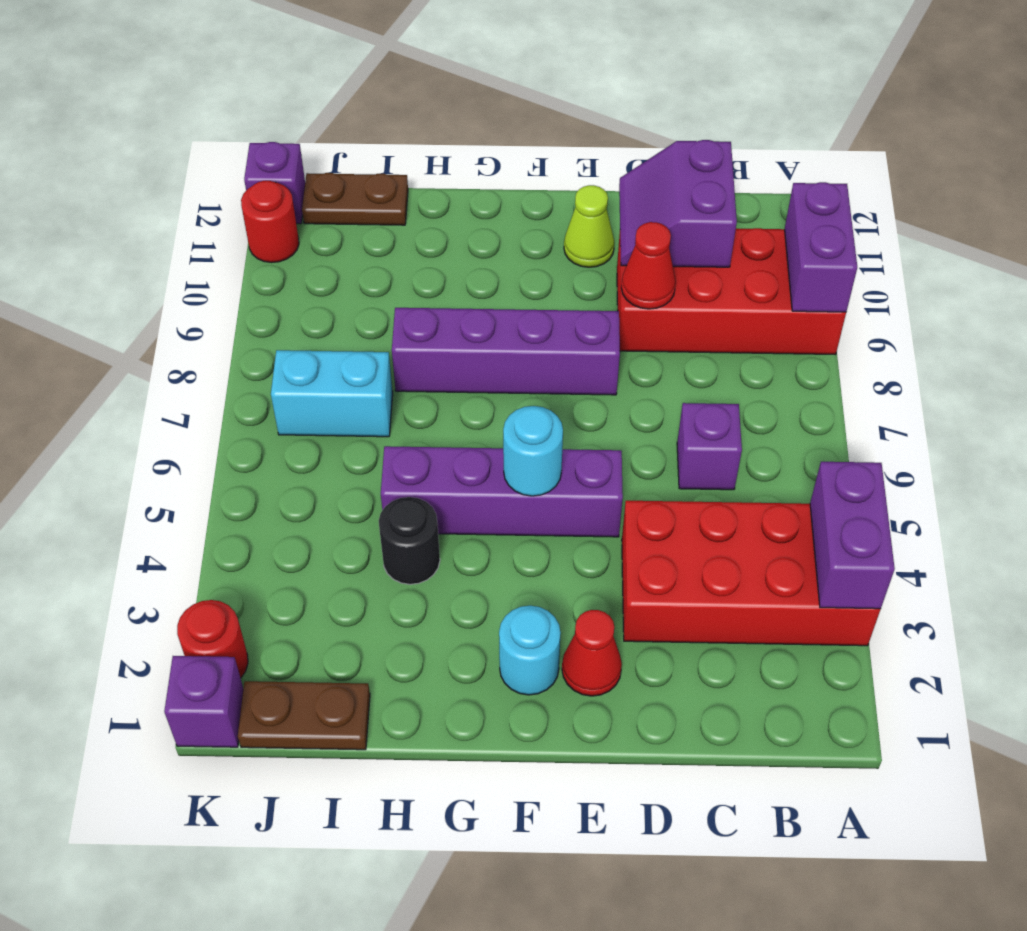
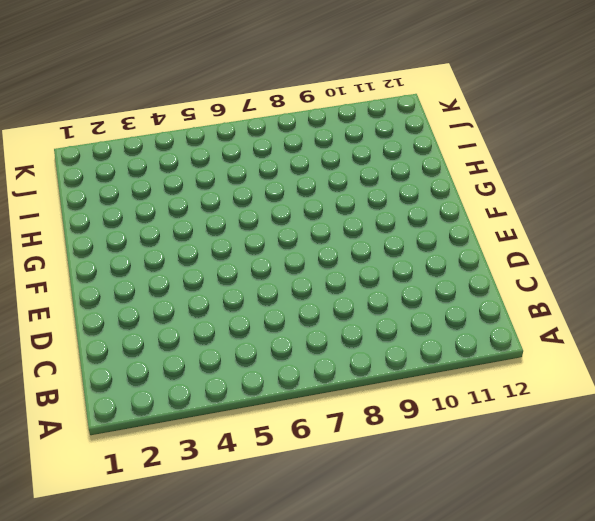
none -> red 2x4 brick [622,501,881,646]
none -> red 2x4 brick [617,228,846,354]
none -> purple 1x1 brick [677,403,742,490]

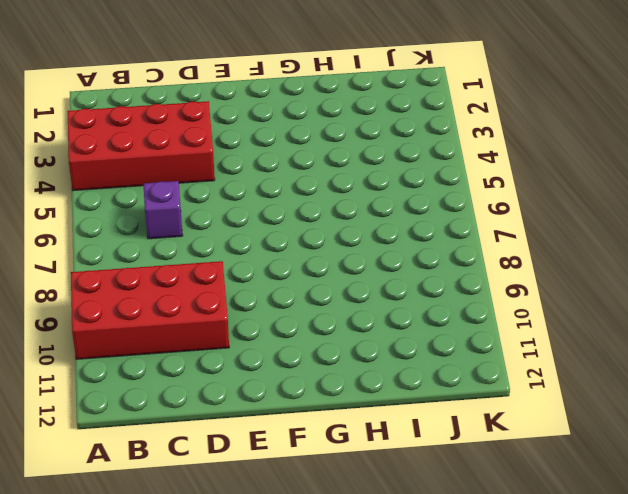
none -> red 1x1 cone [562,610,622,696]
none -> purple 1x4 brick [381,446,623,537]
none -> purple 1x4 brick [392,308,620,395]

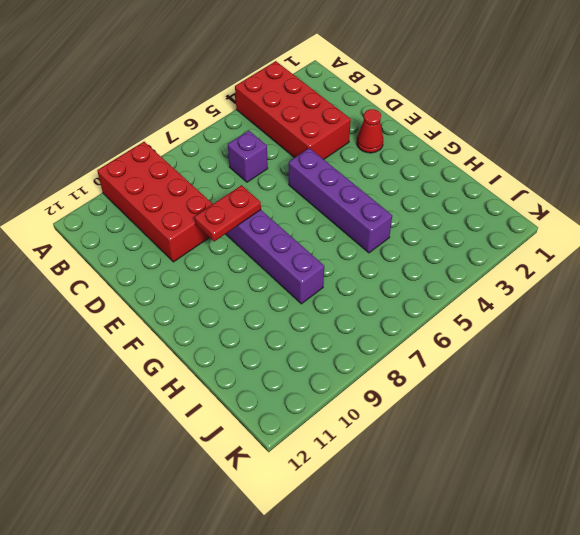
red 1x2 plate [194,185,261,242] -> none
none -> lime 1x1 cone [564,185,614,267]
none -> cyan 1x1 round brick [499,606,561,695]
none -> black 1x1 round brick [379,497,440,584]

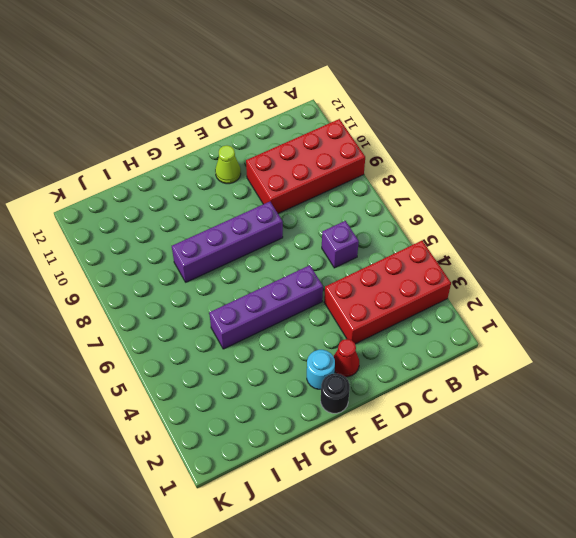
black 1x1 round brick [321,374,350,413] -> black 1x1 round brick moved to [379,497,440,584]
none -> brown 1x2 plate [238,681,370,750]
none -> cyan 1x2 brick [271,350,393,437]
none -> brown 1x2 plate [302,173,408,225]

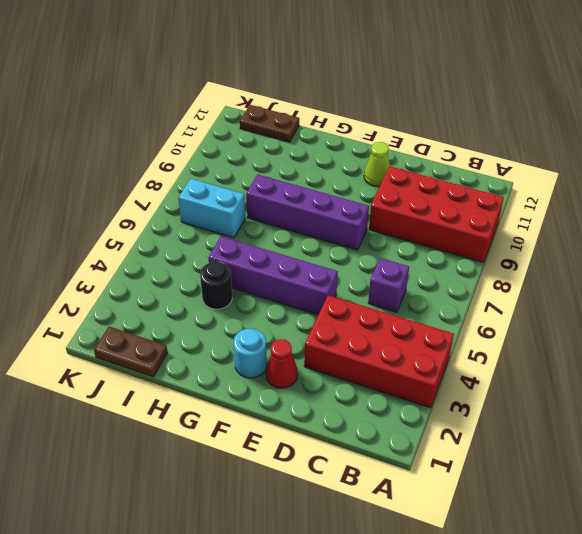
none -> purple 1x1 brick [164,656,243,747]
none -> red 1x1 round brick [177,600,248,678]
none -> red 1x1 round brick [241,181,299,263]

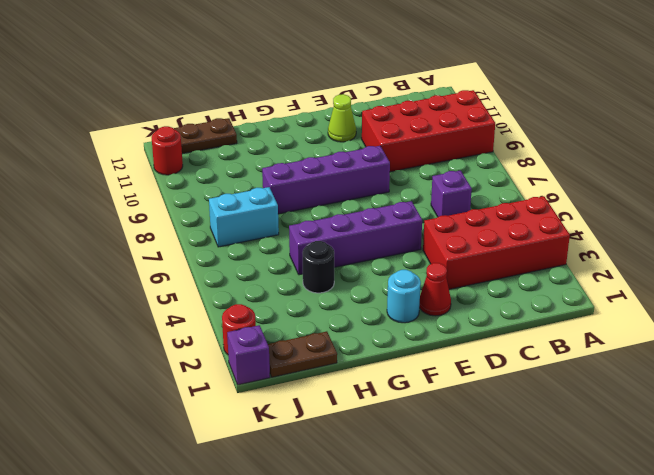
none -> purple 1x1 brick [244,142,305,224]
none -> purple 1x2 brick [810,462,895,609]
none -> purple 1x2 brick [785,182,857,312]

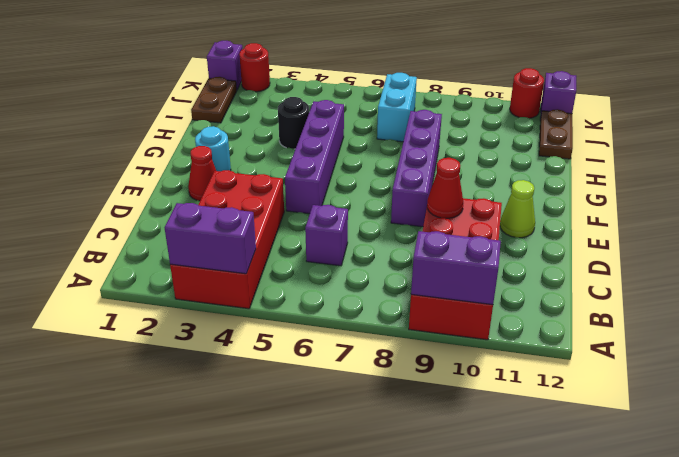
none -> purple 2x2 slope [619,140,737,267]
none -> cyan 1x1 round brick [503,406,563,496]

